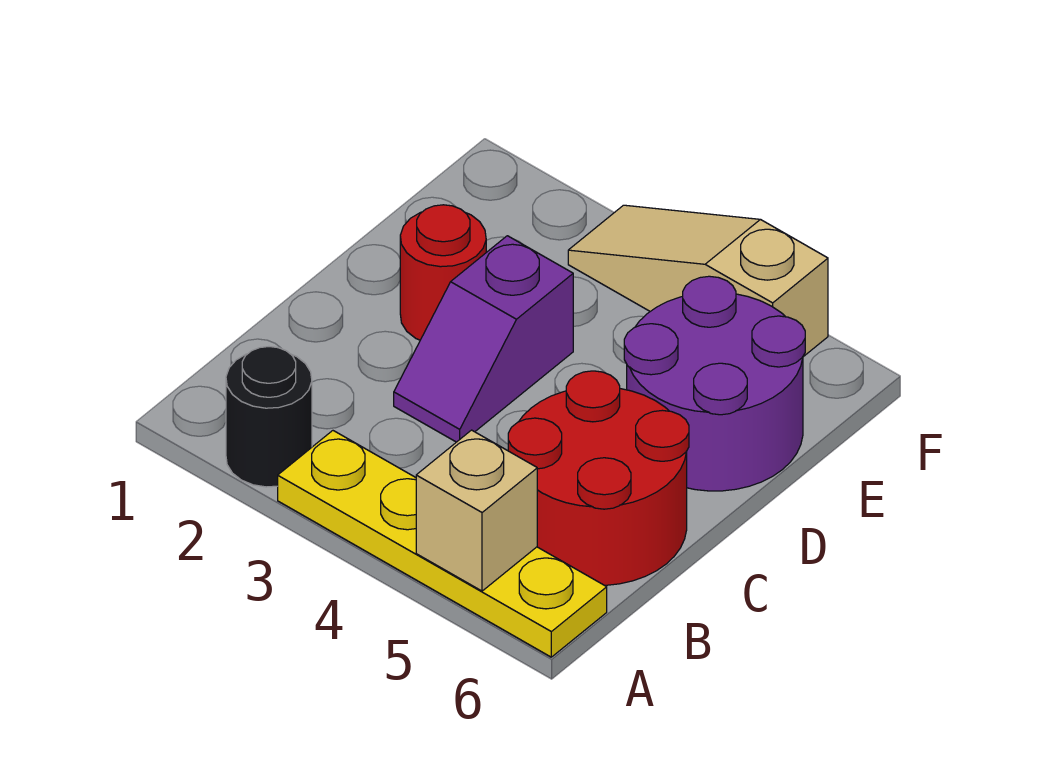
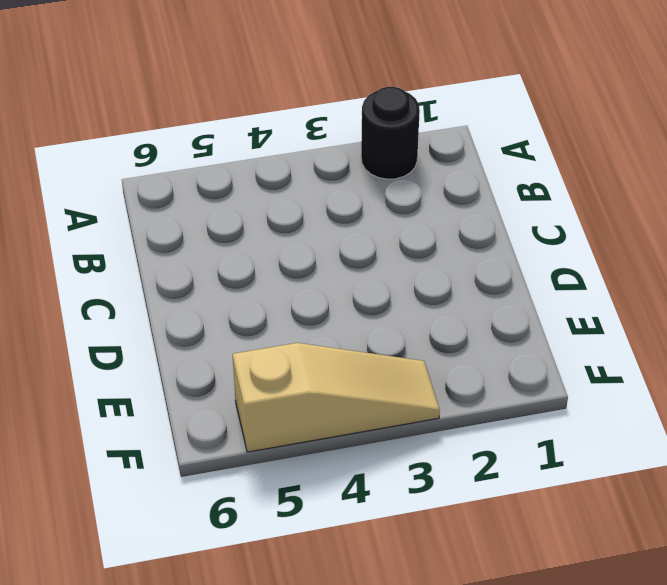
none -> yellow 1x4 plate [278,431,607,657]
none -> red 2x2 round brick [508,371,689,585]

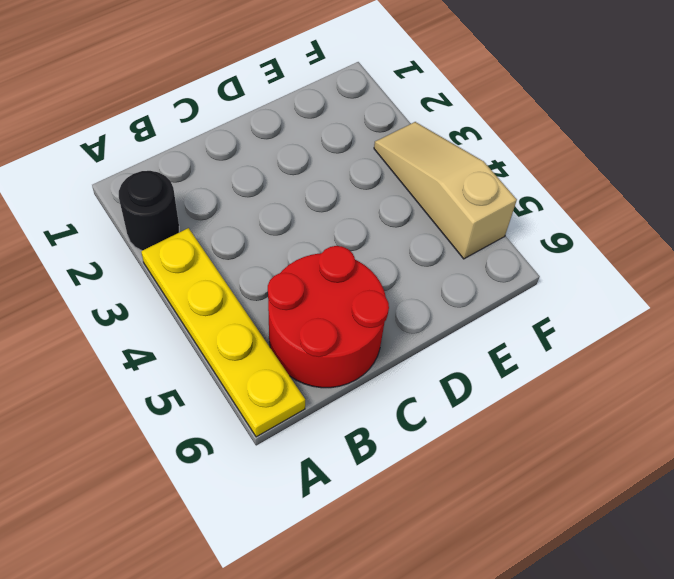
none -> purple 1x2 slope [394,236,573,442]
none -> red 1x1 round brick [400,205,486,340]

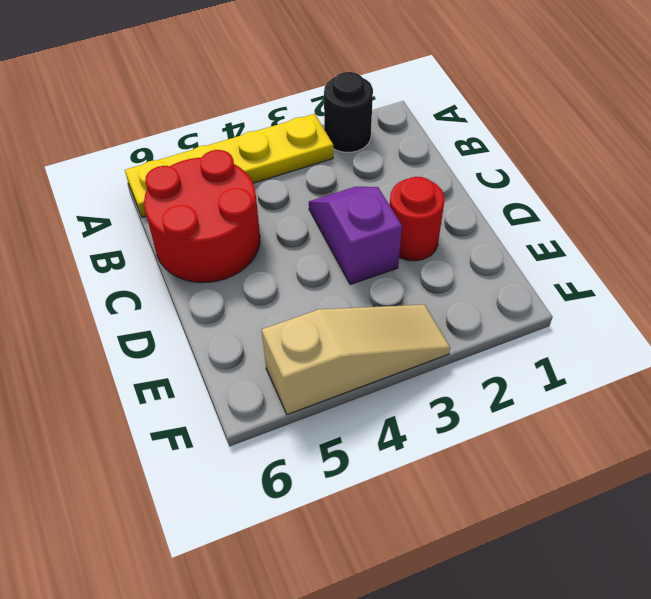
none -> purple 2x2 round brick [624,276,805,491]
none -> tan 1x1 brick [416,430,537,591]

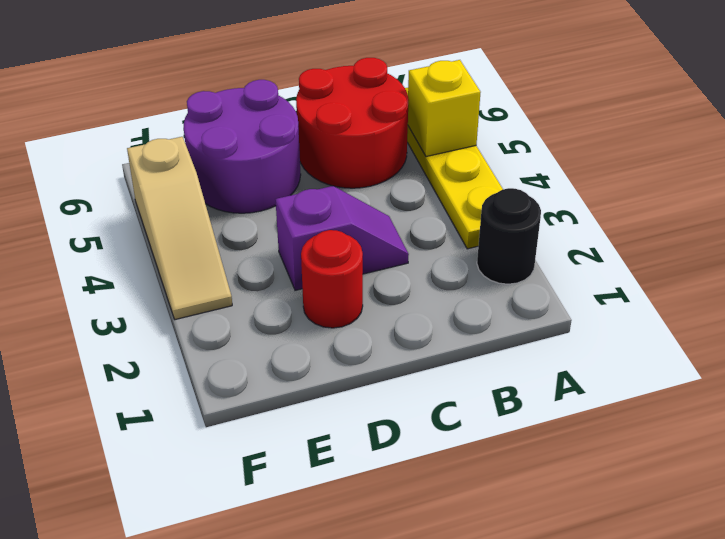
yellow 1x1 brick [408,60,481,157] -> tan 1x1 brick [416,430,537,591]

